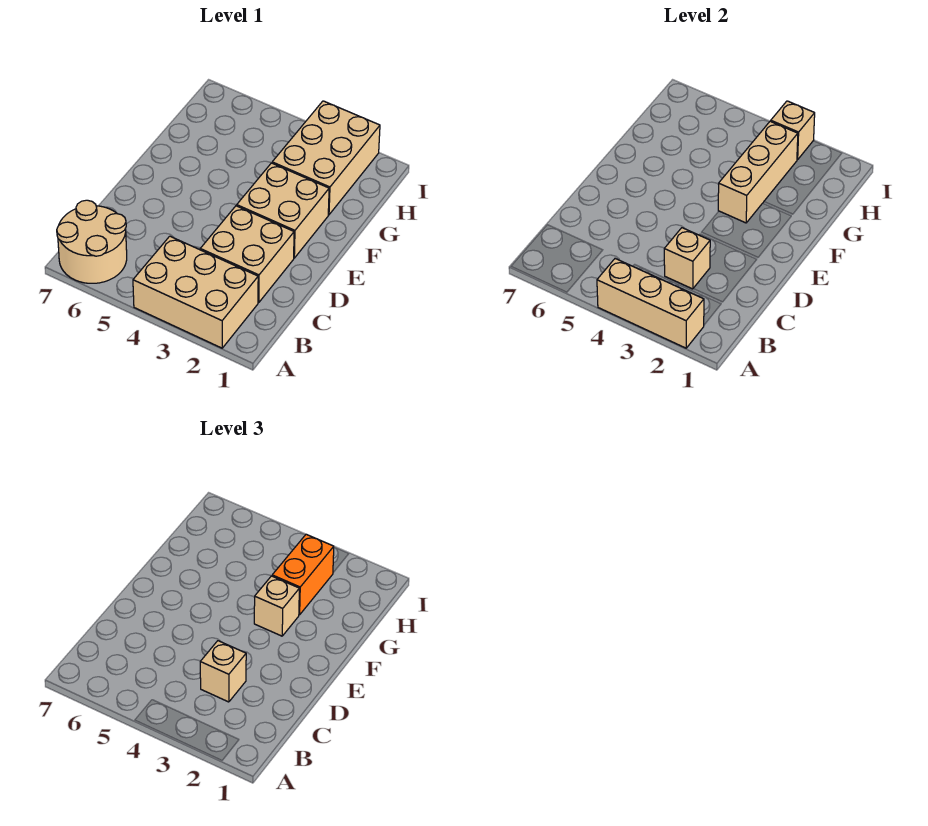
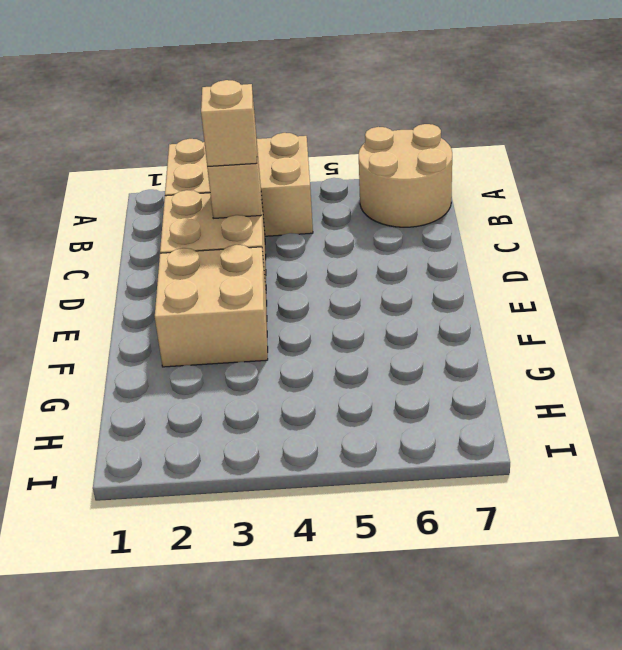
none -> tan 2x3 brick [272,101,380,215]
none -> tan 1x3 brick [597,259,704,348]
none -> tan 1x3 brick [718,121,798,223]

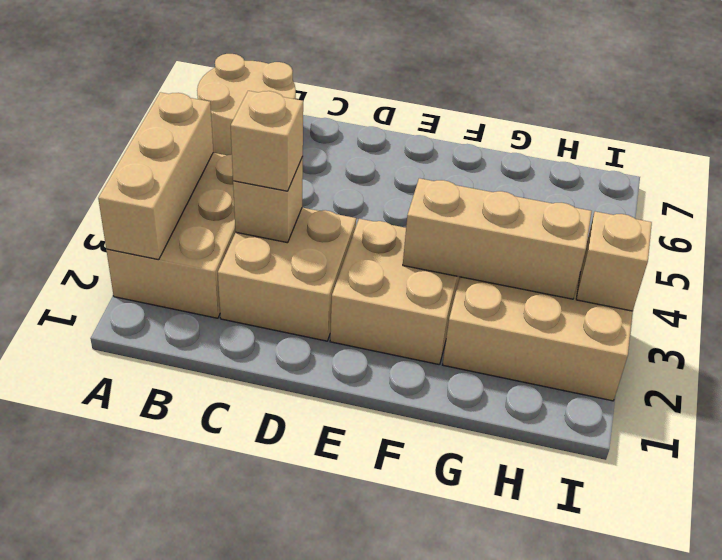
none -> tan 1x1 brick [254,576,299,636]
none -> orange 1x2 brick [272,534,334,615]

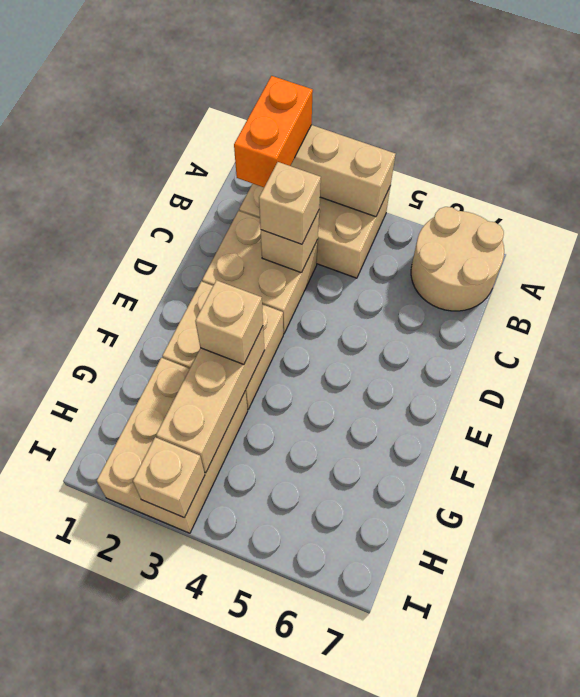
orange 1x2 brick [234,76,313,187] -> orange 1x2 brick moved to [272,534,334,615]

